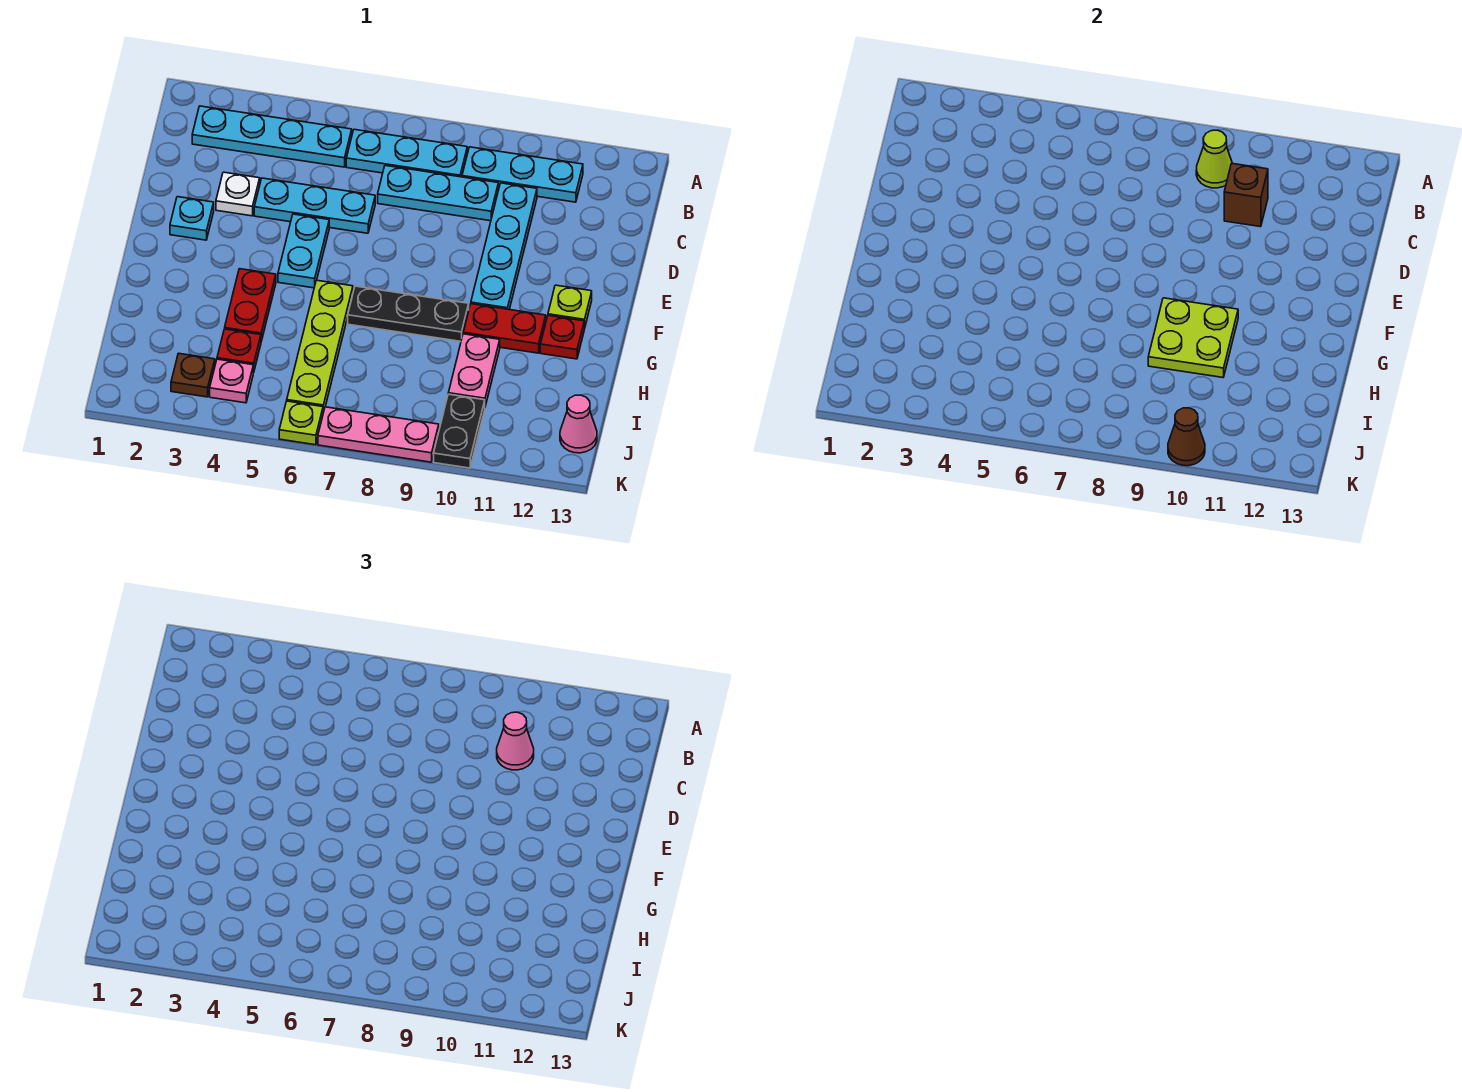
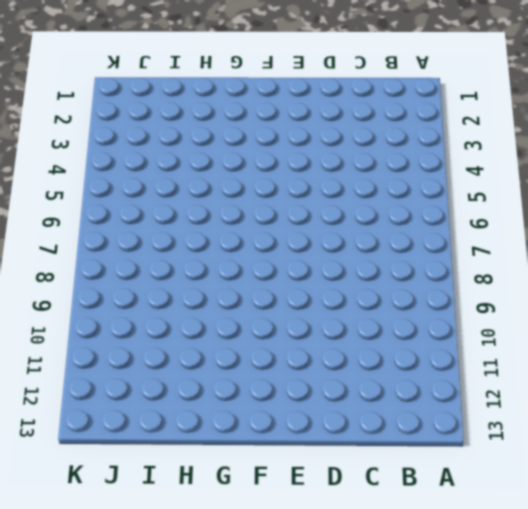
none -> cyan 1x4 plate [192,106,352,167]
none -> cyan 1x3 plate [346,129,467,177]
none -> cyan 1x3 plate [462,147,583,202]

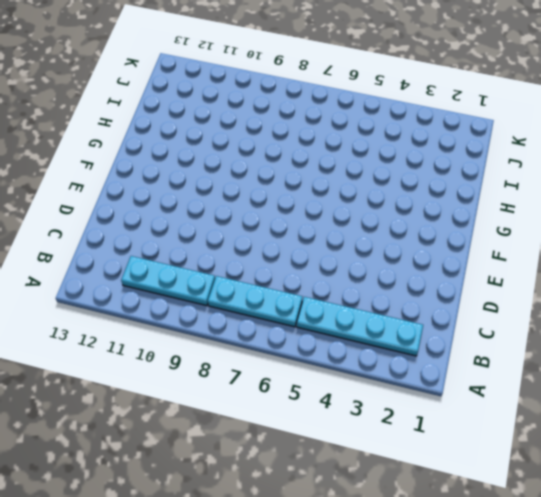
none -> cyan 1x3 plate [378,165,498,221]
none -> cyan 1x4 plate [471,183,537,309]
none -> white 1x1 plate [216,172,260,216]

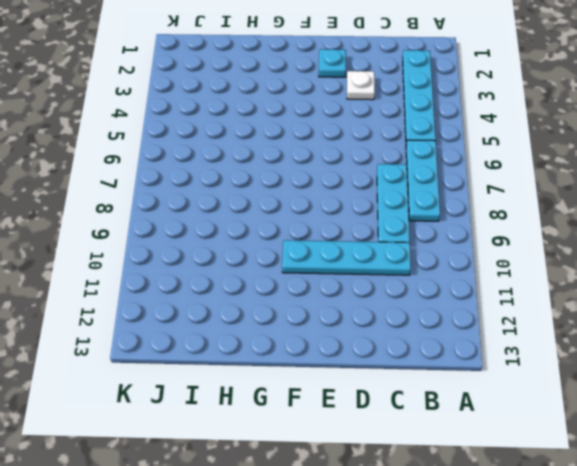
none -> cyan 1x3 plate [462,147,583,202]
none -> cyan 1x3 plate [254,178,375,233]
none -> cyan 1x2 plate [278,214,329,288]

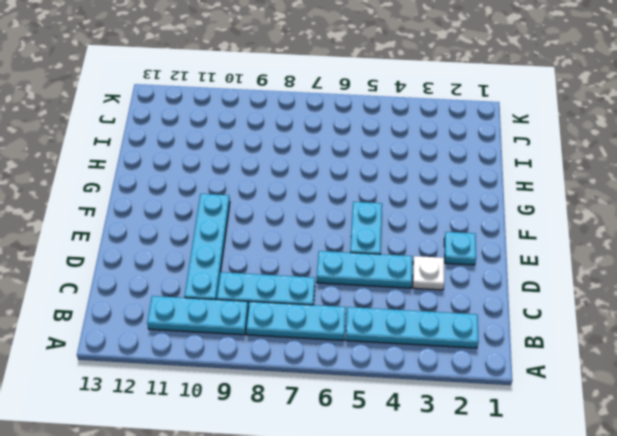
none -> lime 1x1 plate [548,285,592,329]
none -> red 1x2 plate [225,269,276,341]
none -> lime 1x4 plate [287,280,353,412]

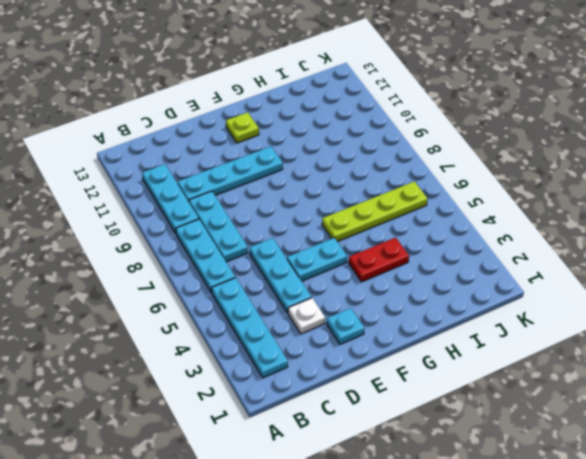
none -> black 1x3 plate [348,286,469,341]
none -> red 1x2 plate [463,304,546,353]
none -> red 1x1 plate [540,315,584,359]

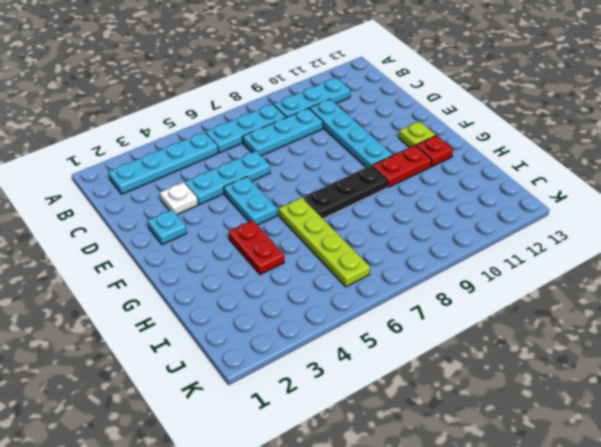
none -> pink 1x2 plate [448,334,500,406]
none -> red 1x1 plate [217,329,261,372]
none -> brown 1x1 plate [171,353,215,397]

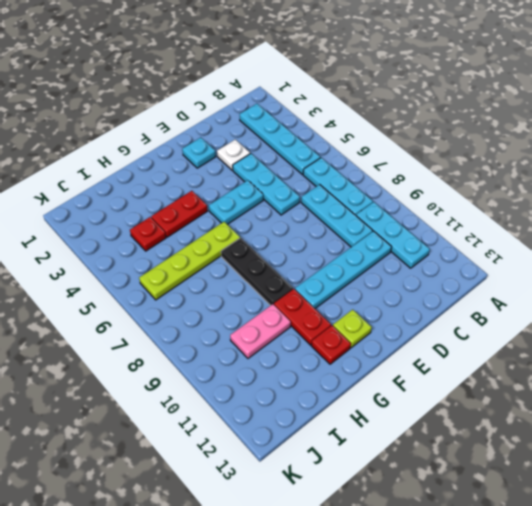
none -> brown 1x1 plate [171,353,215,397]
none -> pink 1x1 plate [210,359,254,403]
none -> black 1x2 plate [434,394,485,468]

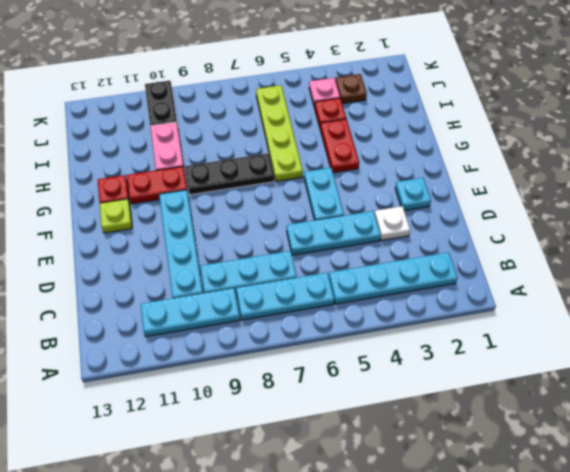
none -> pink 1x1 cone [560,395,597,453]
none -> lime 1x1 plate [279,401,323,445]
none -> pink 1x3 plate [318,407,439,462]

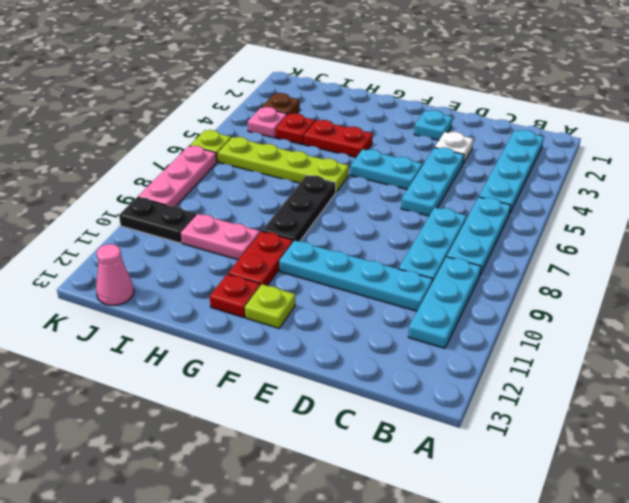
none -> lime 1x1 cone [1196,130,1232,188]
none -> brown 1x1 brick [1224,164,1268,227]
none -> lime 2x2 plate [1148,298,1238,377]

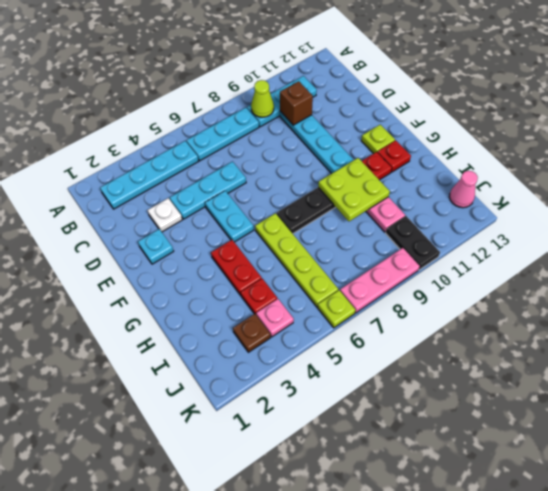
none -> cyan 1x3 plate [378,165,498,221]
none -> brown 1x1 cone [1168,408,1205,466]
none -> pink 1x1 cone [497,712,534,770]

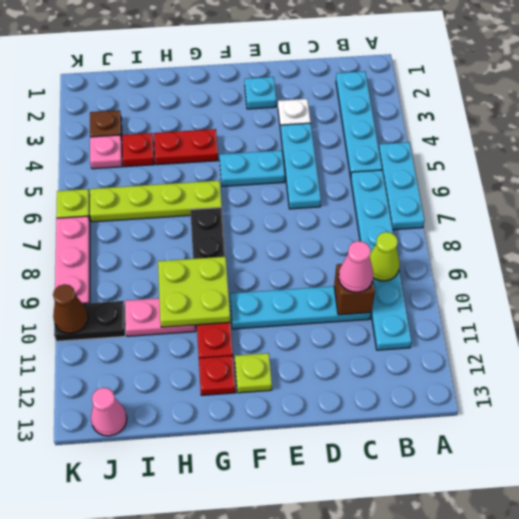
cyan 1x3 plate [379,142,425,230] -> cyan 1x3 plate moved to [378,165,498,221]

